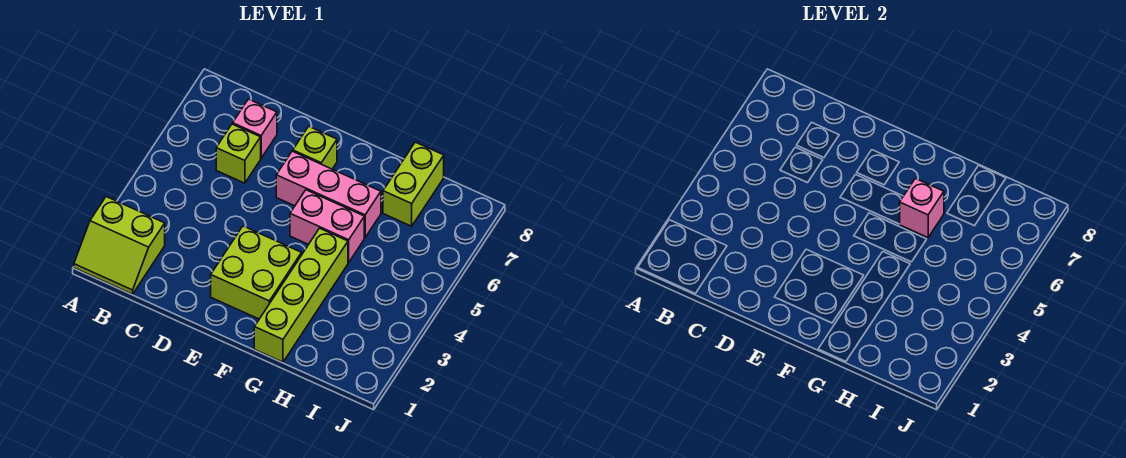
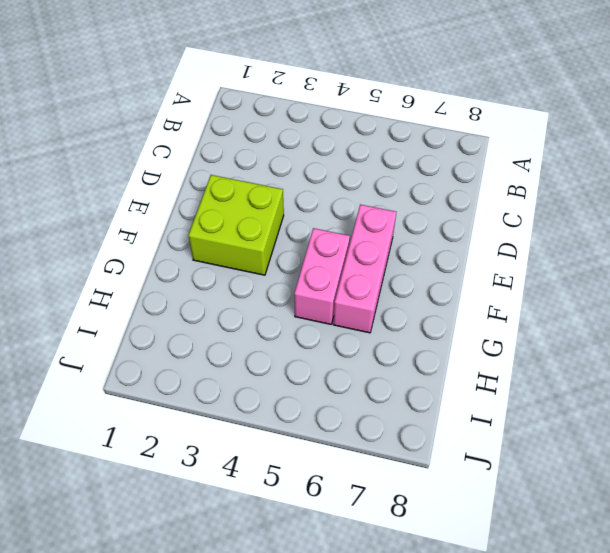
none -> lime 2x2 slope [74,197,165,294]
none -> lime 1x1 brick [216,124,261,183]

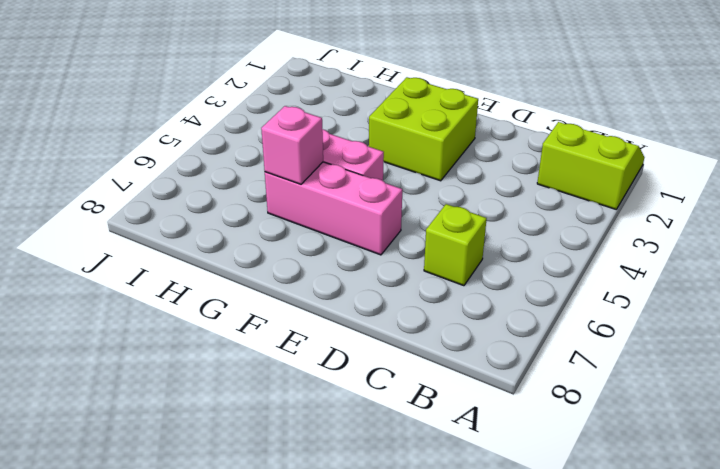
none -> pink 1x1 brick [233,99,277,158]
none -> lime 1x1 brick [293,126,337,169]

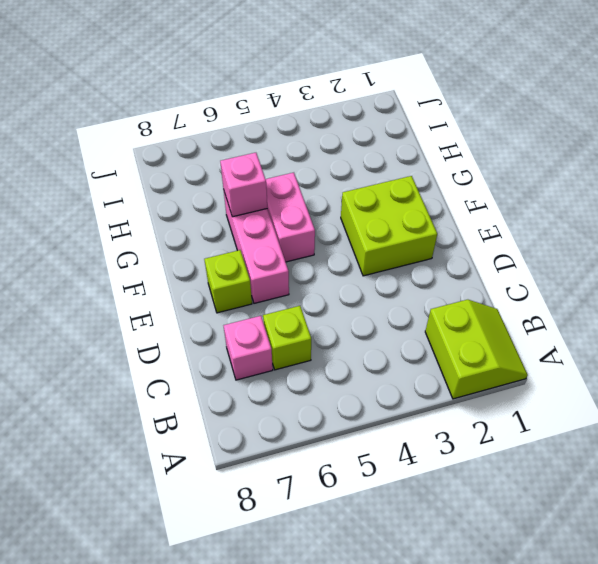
none -> lime 1x4 brick [254,228,348,362]
none -> lime 1x2 brick [383,142,444,226]

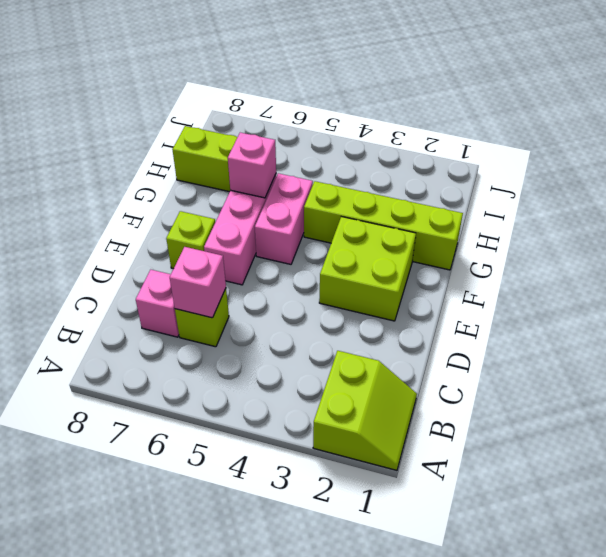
pink 1x1 brick [170,247,226,318] -> none

